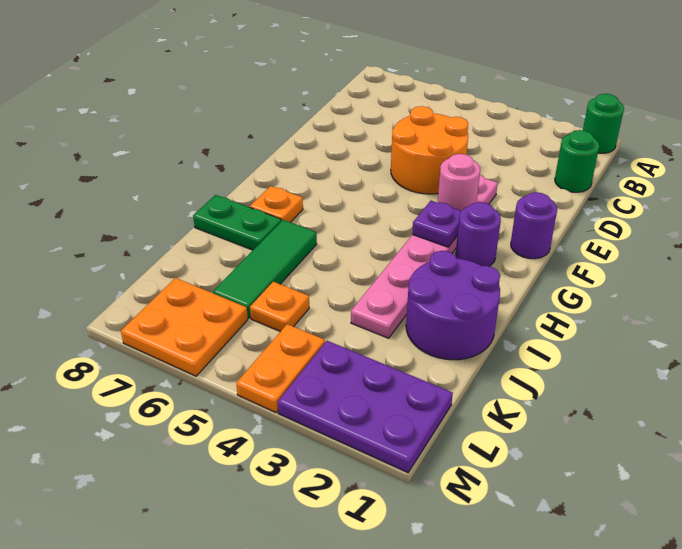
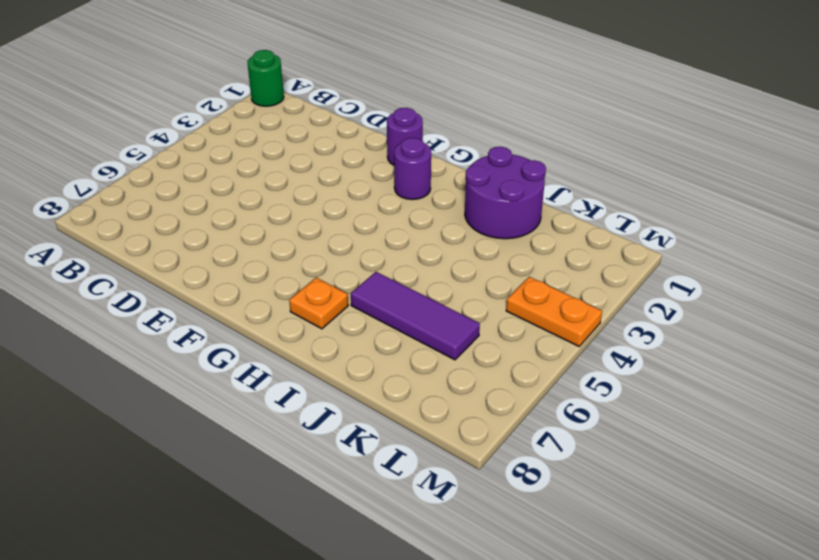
purple 1x3 tile [351,272,480,360] -> green 1x3 tile [213,220,317,318]
none -> green 1x1 round brick [555,130,599,192]
none -> orange 2x2 round brick [391,106,468,194]
none -> pink 1x6 plate [351,175,498,338]

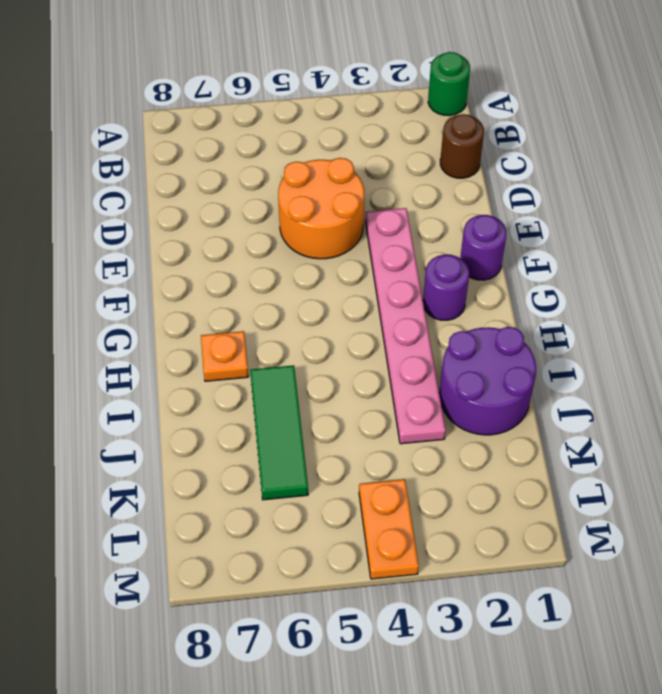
brown 1x1 round brick [440,114,484,178] -> green 1x1 round brick [555,130,599,192]
none -> green 1x2 plate [193,195,281,250]
none -> orange 1x1 plate [250,282,309,332]
none -> purple 2x3 plate [278,341,453,473]

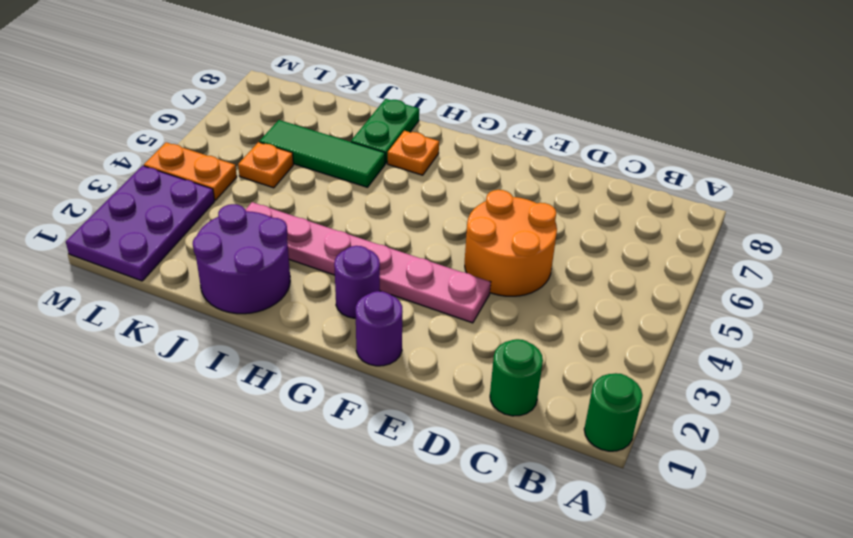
none -> orange 2x2 plate [121,278,248,376]
none -> pink 1x1 round brick [438,154,480,211]
none -> purple 1x1 plate [412,201,461,247]

